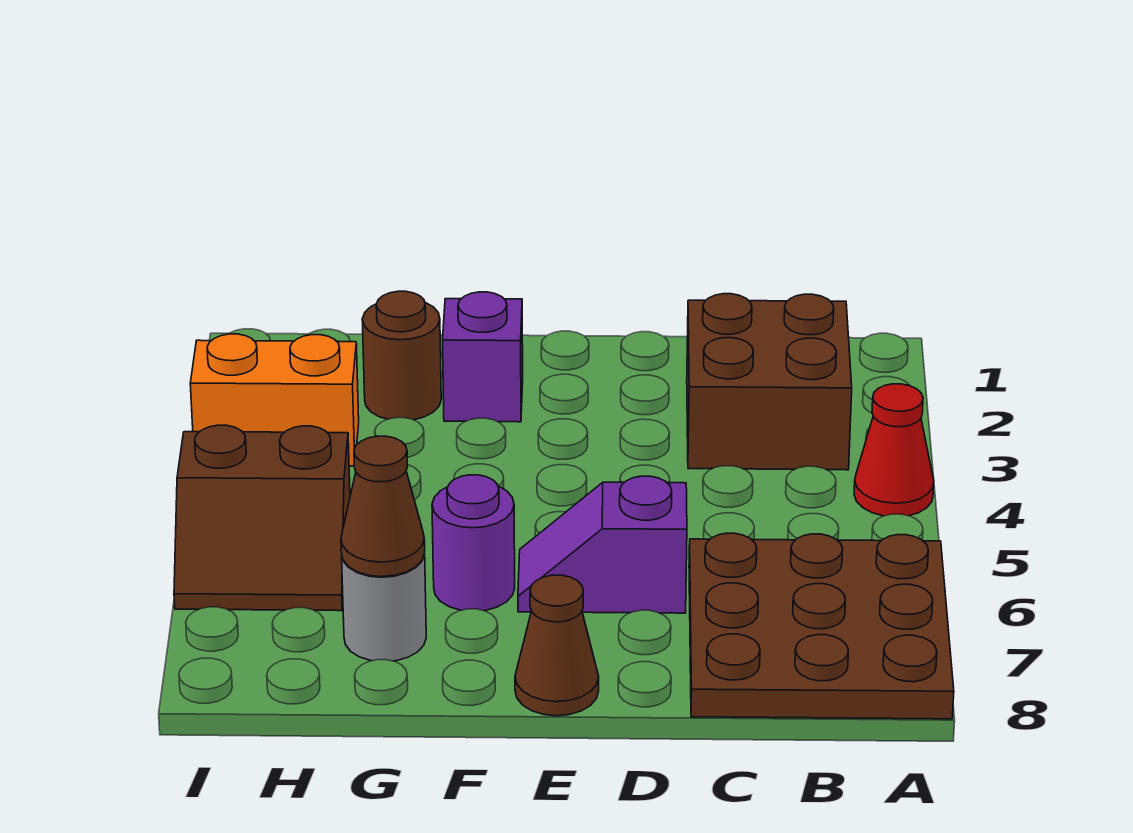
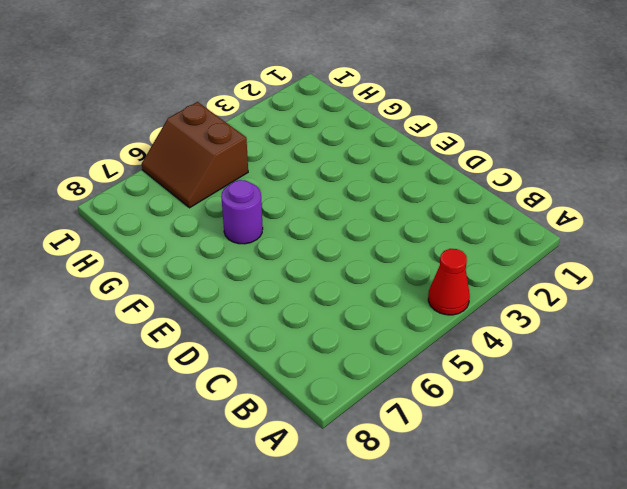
none -> brown 3x3 plate [689,533,954,719]
none -> brown 2x2 brick [687,294,852,470]
none -> purple 1x2 slope [518,476,687,613]

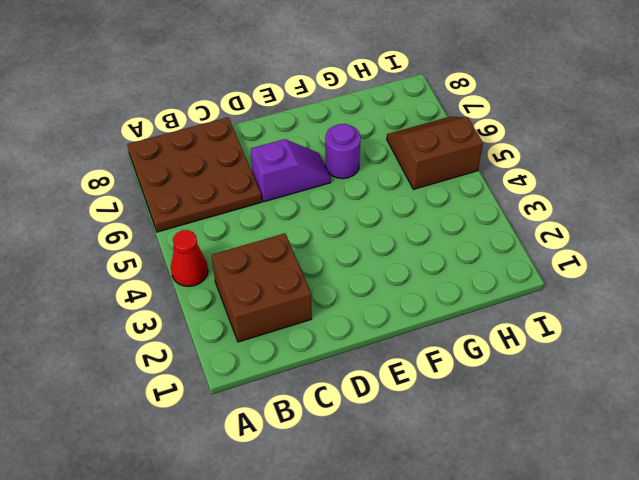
none -> brown 1x1 cone [515,575,599,716]
none -> purple 1x1 brick [443,292,523,422]
none -> brown 1x1 round brick [362,291,441,420]

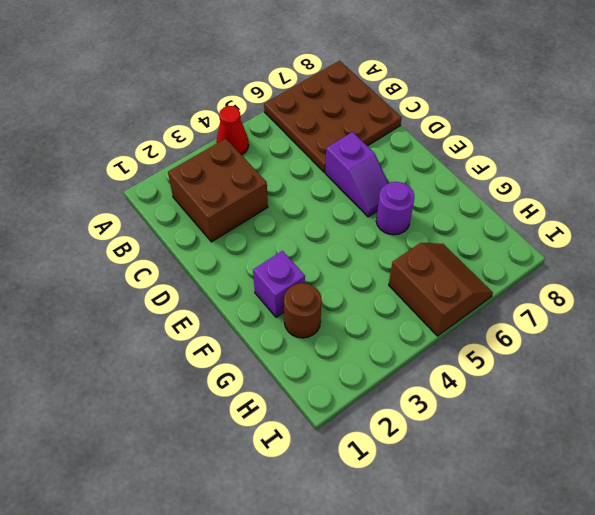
none -> brown 1x1 cone [515,575,599,716]
none -> grey 1x1 round brick [342,555,426,661]
none -> orange 1x2 brick [190,334,359,466]

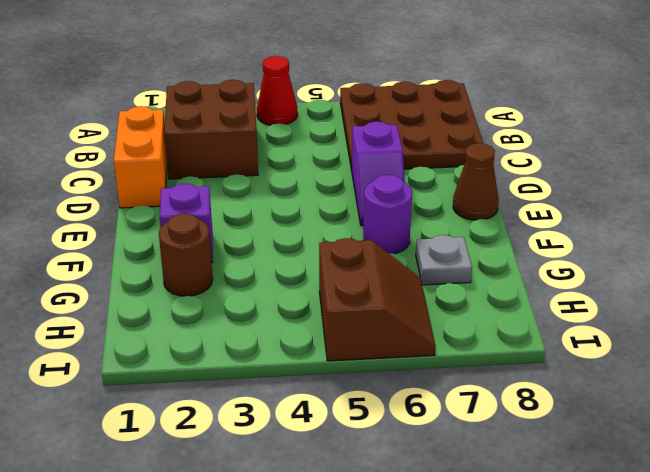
orange 1x2 brick [114,106,167,208] -> orange 1x2 brick moved to [190,334,359,466]
grey 1x1 plate [416,235,472,285] -> grey 1x1 round brick [342,555,426,661]
none -> brown 1x1 cone [341,436,425,577]

